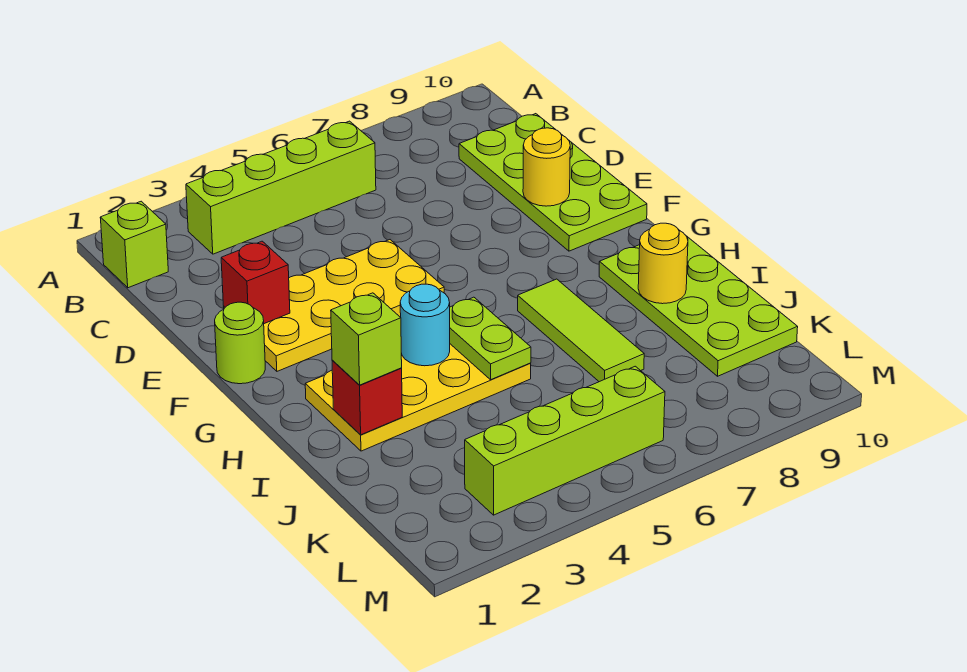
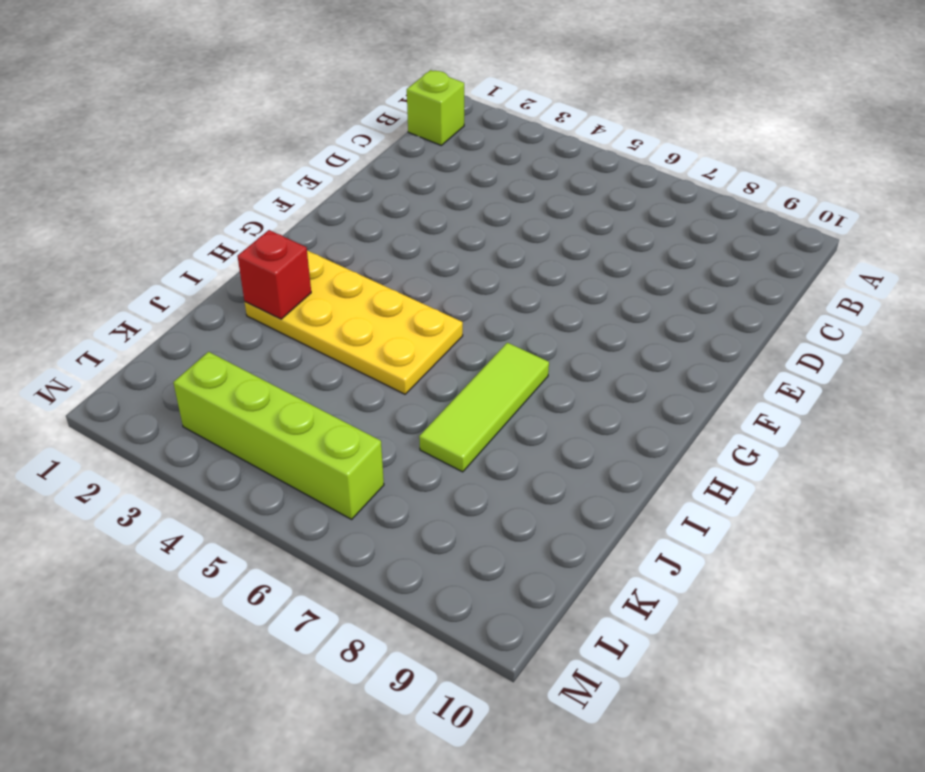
none -> lime 1x4 brick [186,121,376,254]
none -> lime 2x4 plate [459,114,647,251]
none -> yellow 2x4 plate [224,240,444,371]

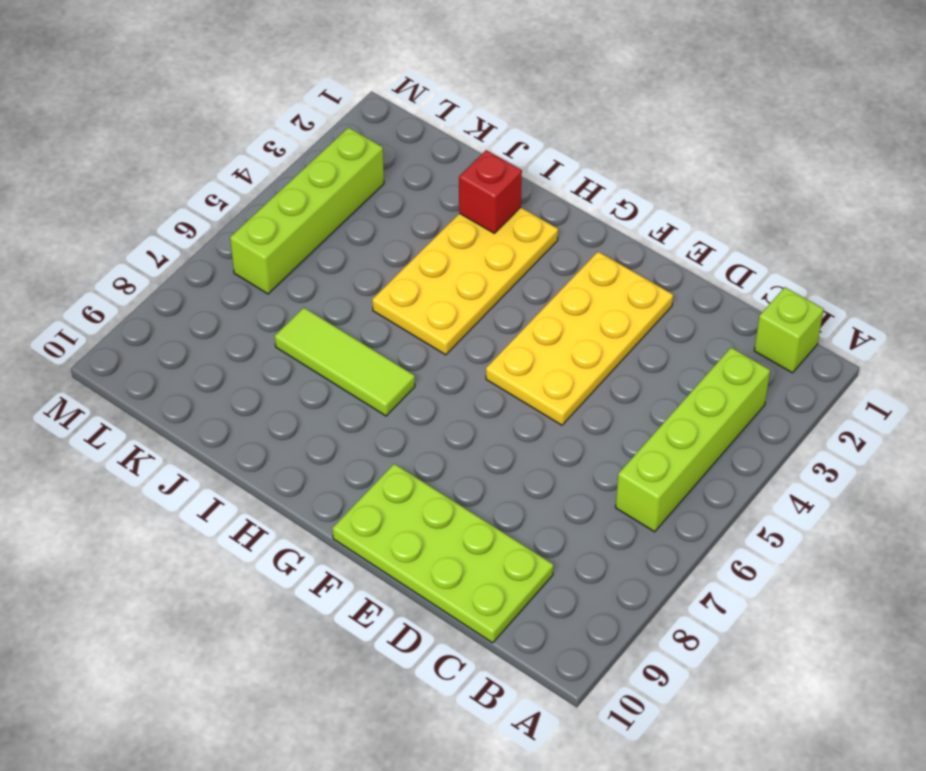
none -> lime 1x1 round brick [215,302,265,384]
none -> lime 2x4 plate [599,237,798,376]
none -> red 1x1 brick [221,241,290,324]

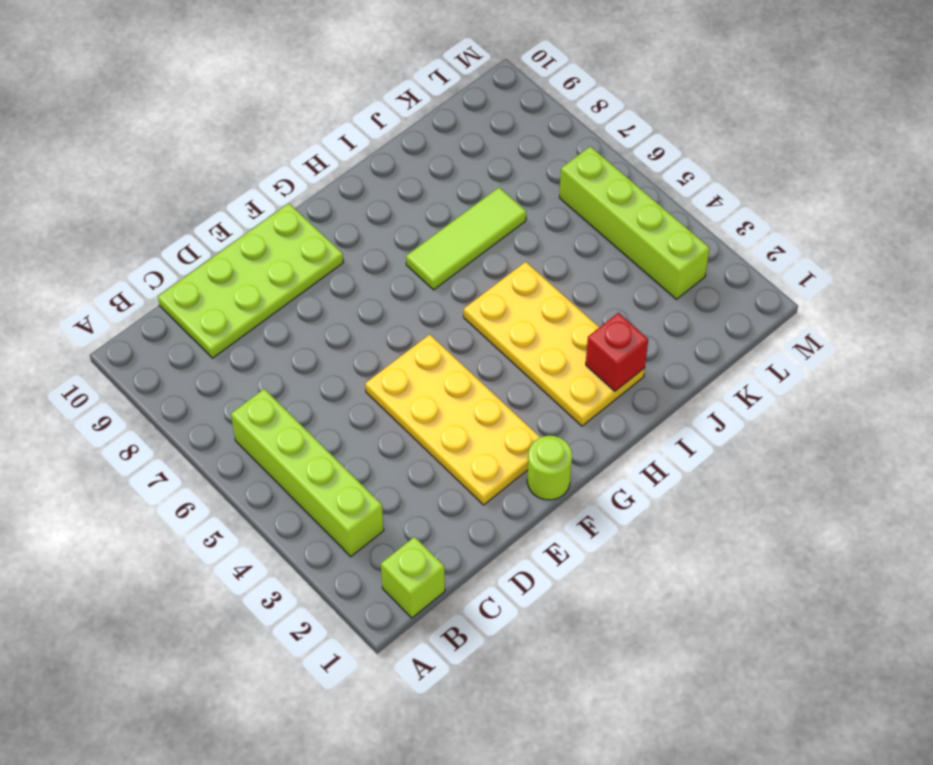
none -> lime 2x4 plate [599,237,798,376]
none -> red 1x1 brick [221,241,290,324]
none -> yellow 1x1 round brick [523,128,570,206]

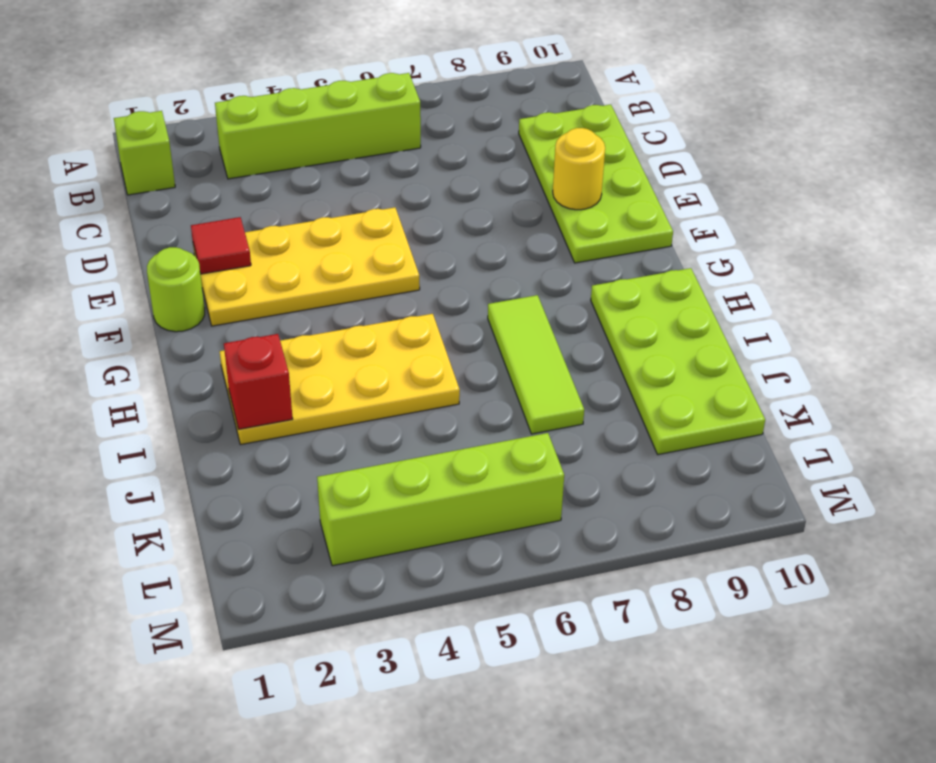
red 1x1 tile [191,217,251,274] -> red 1x1 brick [221,241,290,324]
none -> cyan 1x1 round brick [400,284,450,366]
none -> lime 1x2 plate [450,297,531,380]
none -> yellow 1x1 round brick [638,223,688,304]

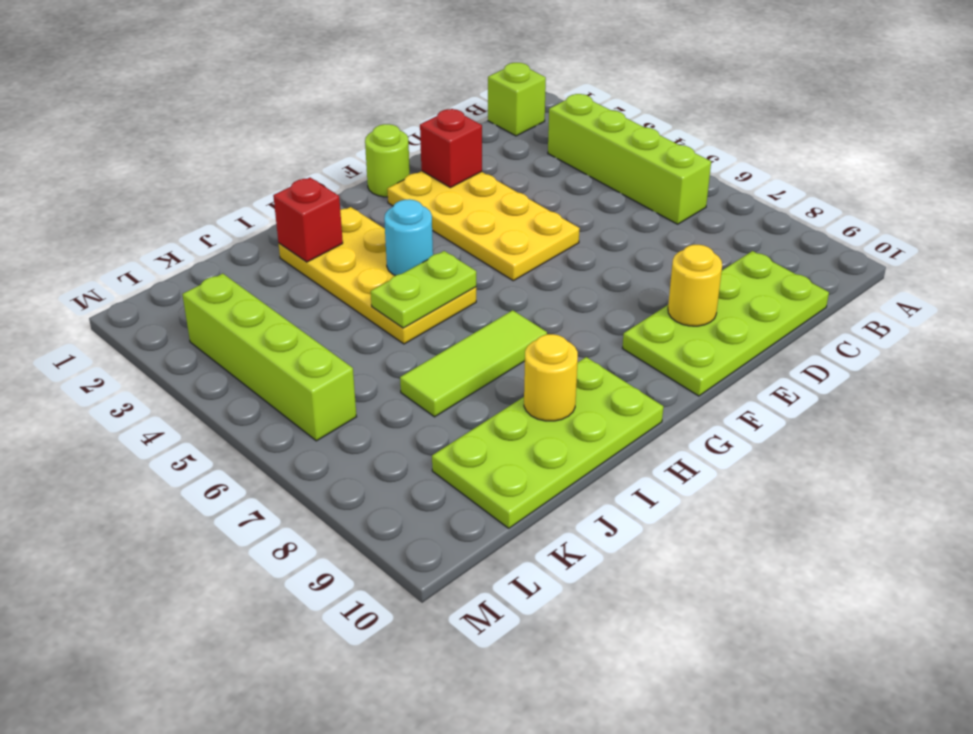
none -> lime 1x1 brick [331,293,402,385]

